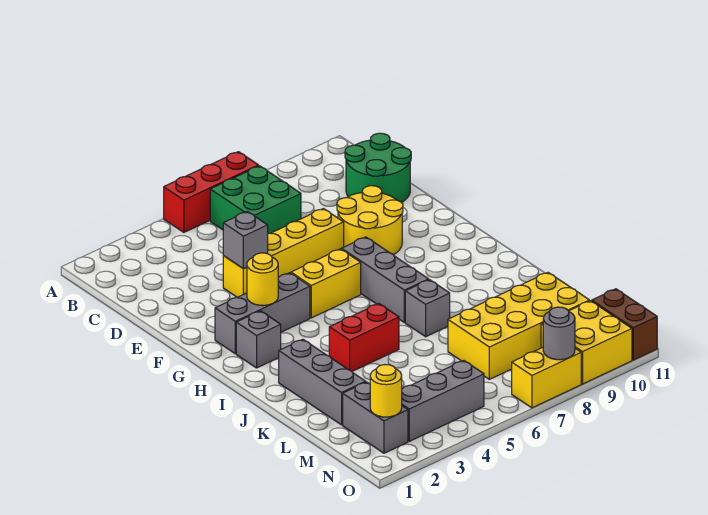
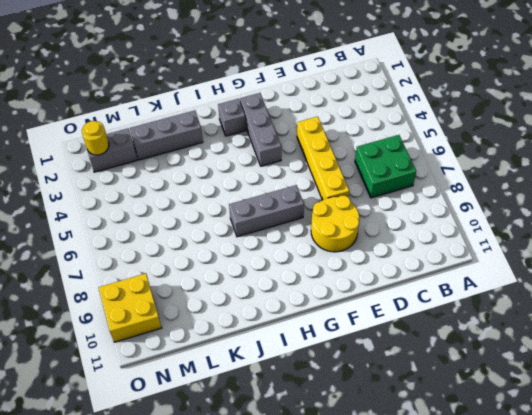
none -> red 1x3 brick [164,152,259,233]
none -> green 2x2 round brick [345,133,411,202]
none -> yellow 1x2 brick [291,249,361,318]

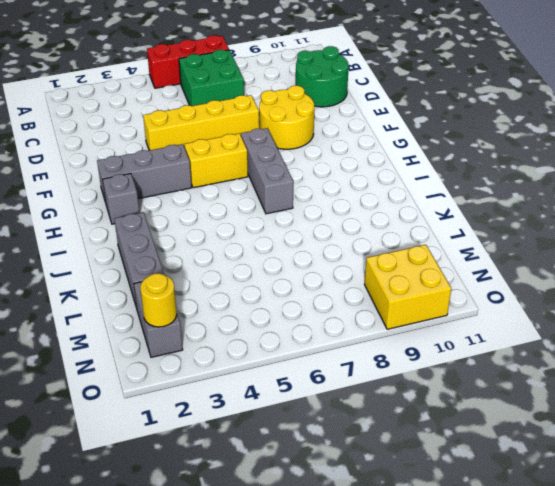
none -> red 1x2 brick [329,304,399,371]
none -> grey 1x1 brick [405,280,450,337]
none -> yellow 2x4 brick [448,272,589,379]

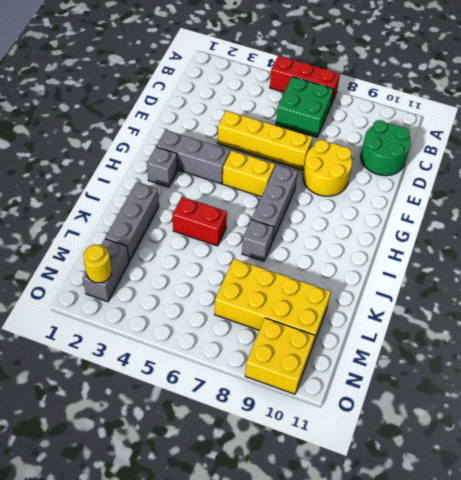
none -> grey 1x3 brick [402,361,484,441]
none -> brown 1x2 brick [592,289,657,360]
none -> yellow 1x2 brick [512,348,581,408]

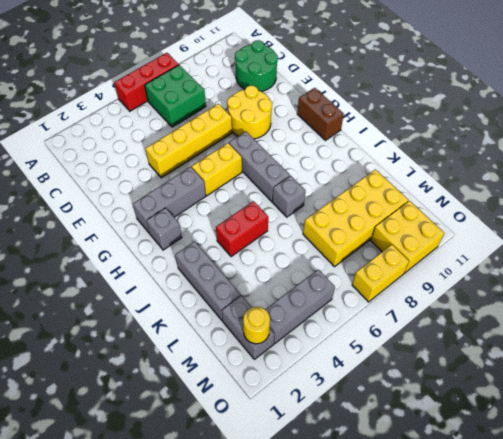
brown 1x2 brick [297,88,344,140] -> brown 1x2 brick moved to [592,289,657,360]
none -> grey 1x1 brick [223,211,268,269]
none -> yellow 1x1 round brick [247,253,278,306]
none -> grey 1x1 round brick [543,307,575,360]

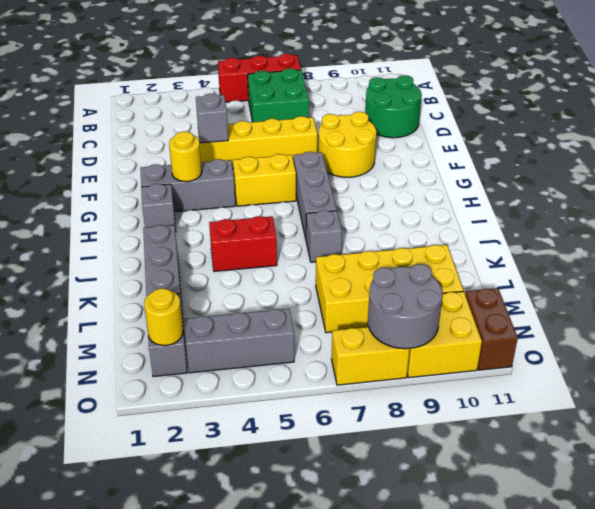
grey 2x2 round brick [368,264,442,349] -> grey 1x1 round brick [543,307,575,360]

